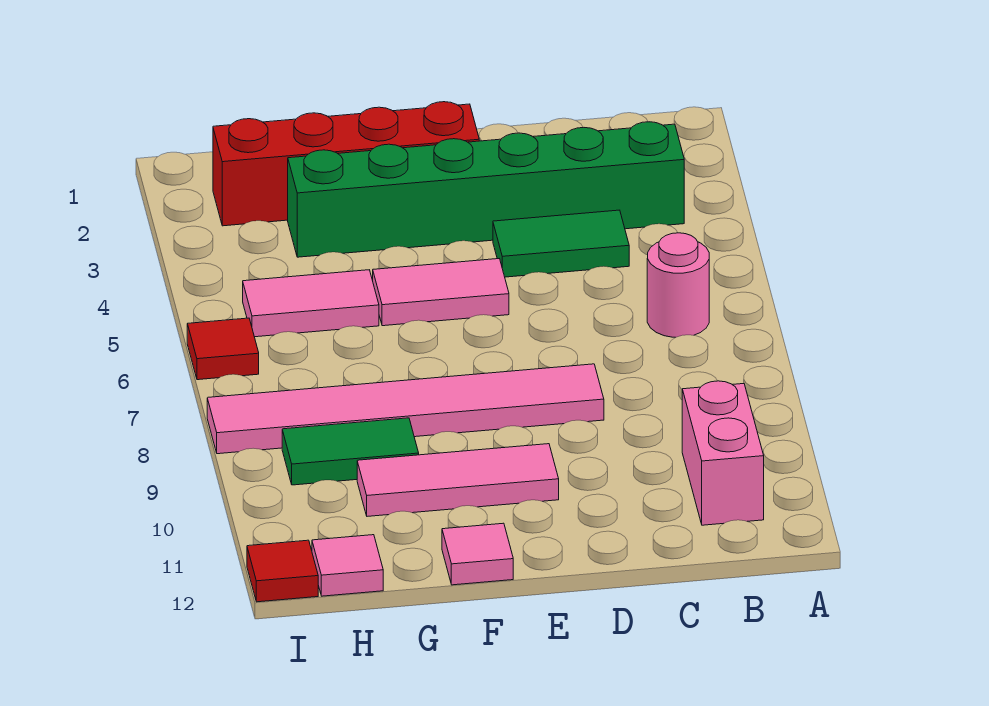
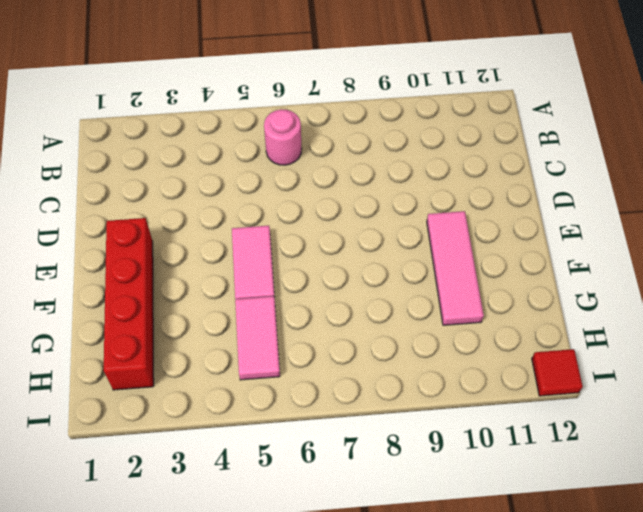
none -> green 1x6 brick [288,122,684,257]
none -> pink 1x2 brick [682,381,764,525]
none -> green 1x2 tile [493,210,629,277]

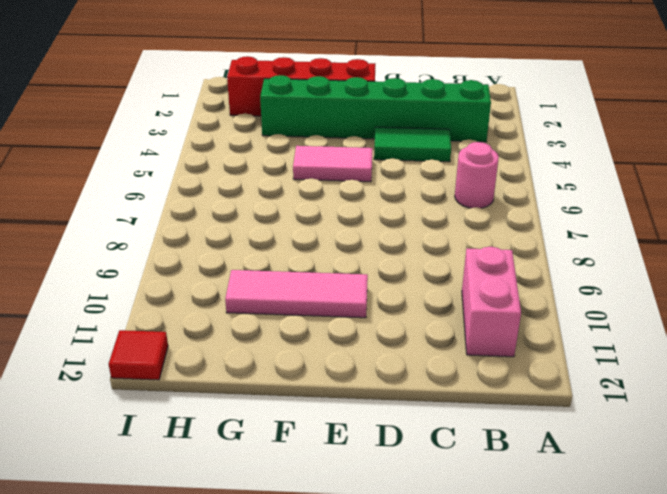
none -> pink 1x6 tile [207,364,604,454]
none -> pink 1x1 tile [442,523,513,585]
none -> pink 1x2 tile [243,270,379,337]

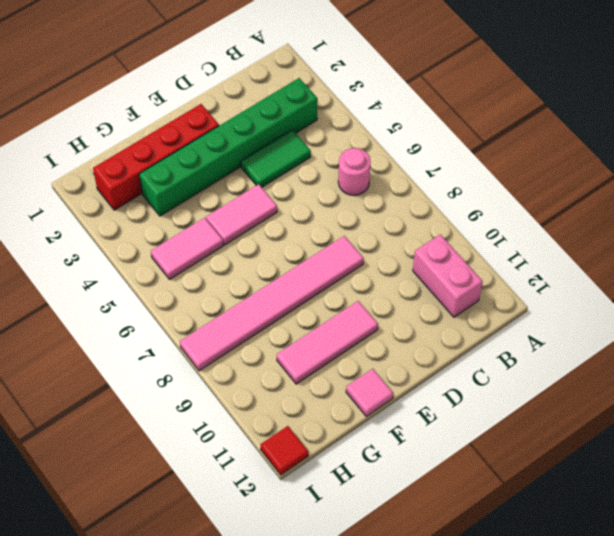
none -> green 1x2 tile [282,418,419,485]
none -> pink 1x1 tile [312,535,383,596]
none -> red 1x1 tile [187,318,259,380]

